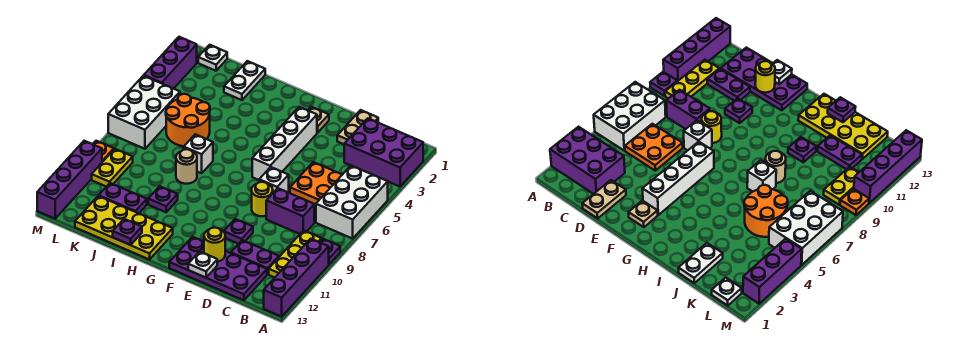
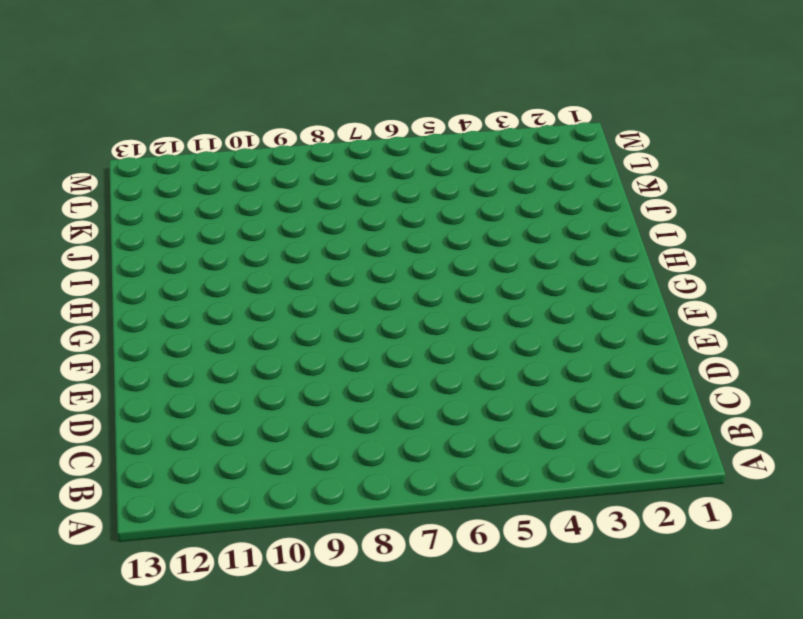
none -> purple 2x3 brick [344,118,423,187]
none -> white 2x3 brick [316,166,388,239]
none -> purple 1x1 plate [319,239,340,264]
none -> purple 1x4 brick [264,239,329,317]

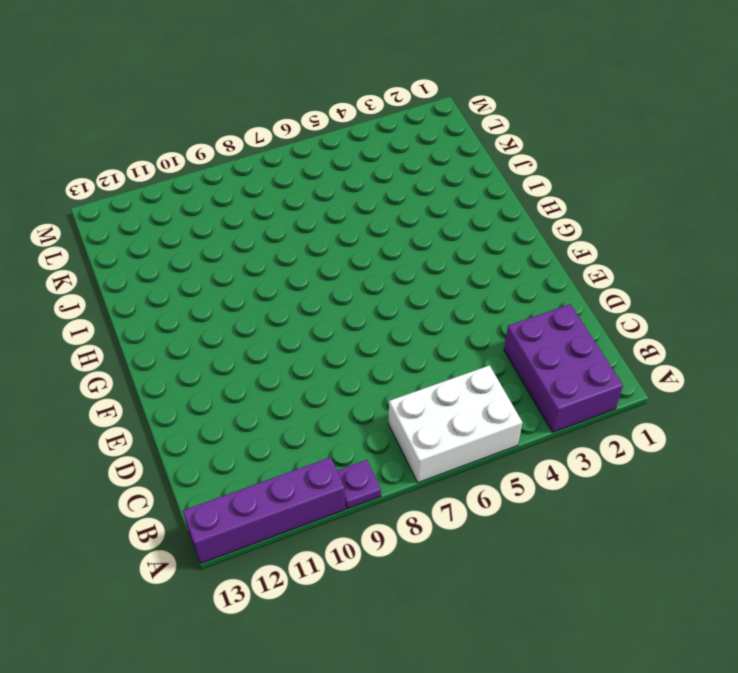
none -> yellow 1x3 plate [269,230,322,277]
none -> orange 2x2 plate [290,162,342,205]
none -> purple 1x2 brick [266,188,314,234]
none -> purple 1x2 plate [231,240,279,274]

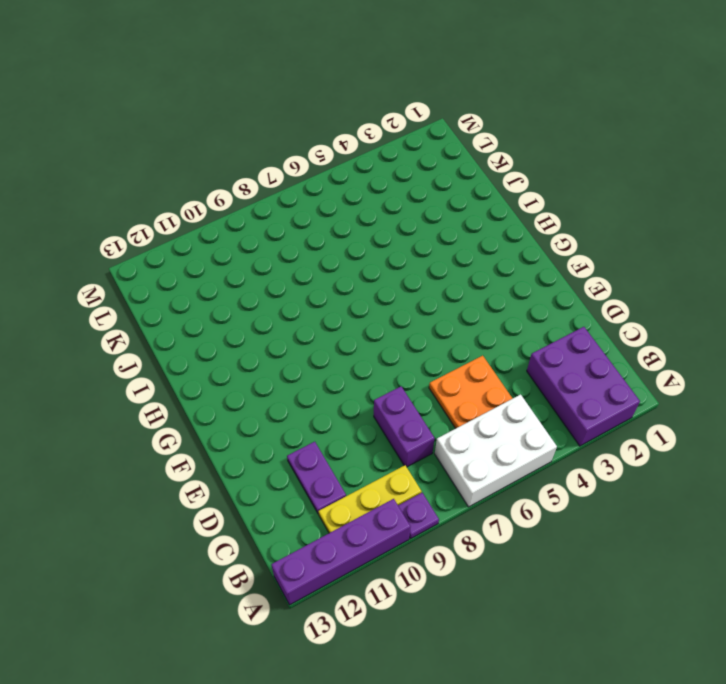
none -> purple 2x4 plate [169,237,267,300]
none -> tan 1x2 plate [337,110,378,144]
none -> white 1x1 brick [259,167,289,193]
none -> yellow 1x1 round brick [252,182,273,216]

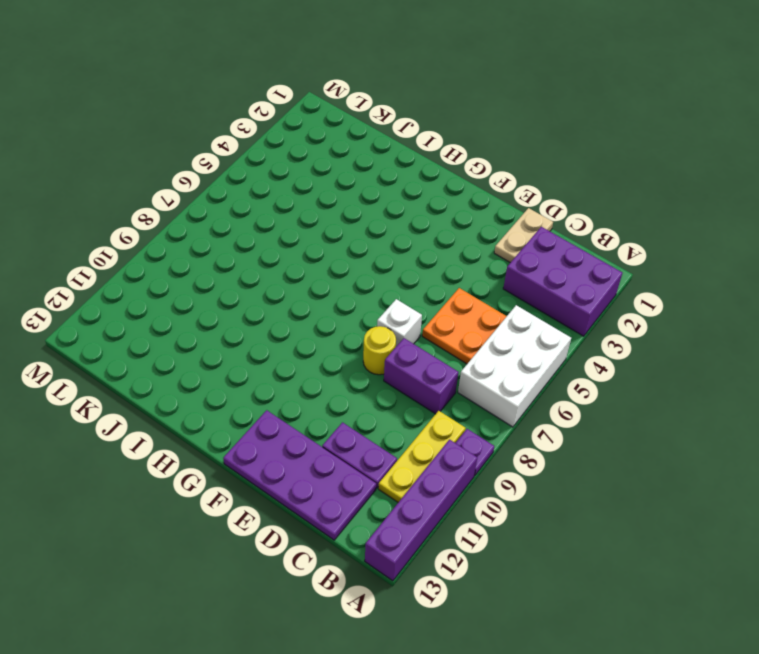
none -> purple 1x1 plate [224,219,253,244]
none -> tan 1x1 plate [308,107,329,133]
none -> white 1x4 brick [252,107,317,180]
none -> yellow 2x4 plate [75,196,173,260]

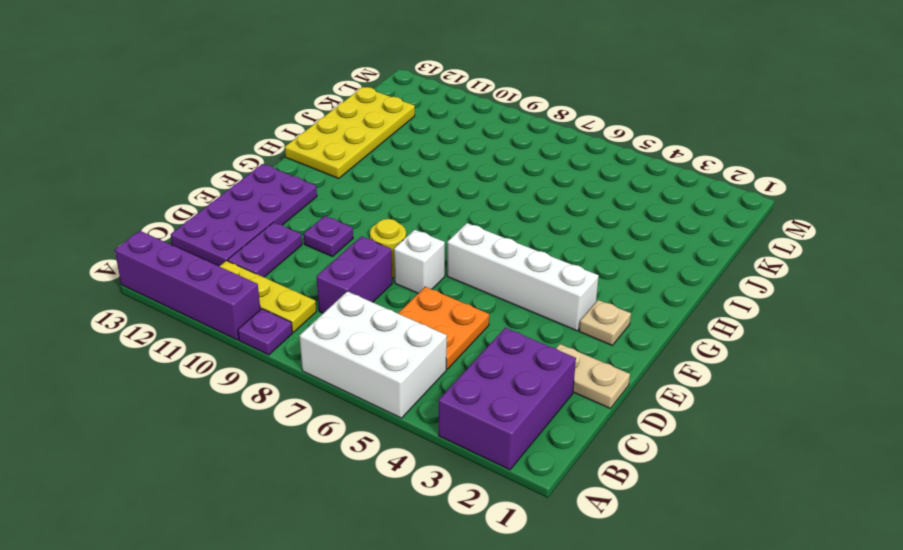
none -> white 1x1 brick [184,134,213,173]
none -> tan 1x1 round brick [176,149,197,184]
none -> purple 1x1 plate [148,186,178,212]
none -> white 1x2 plate [224,61,265,100]

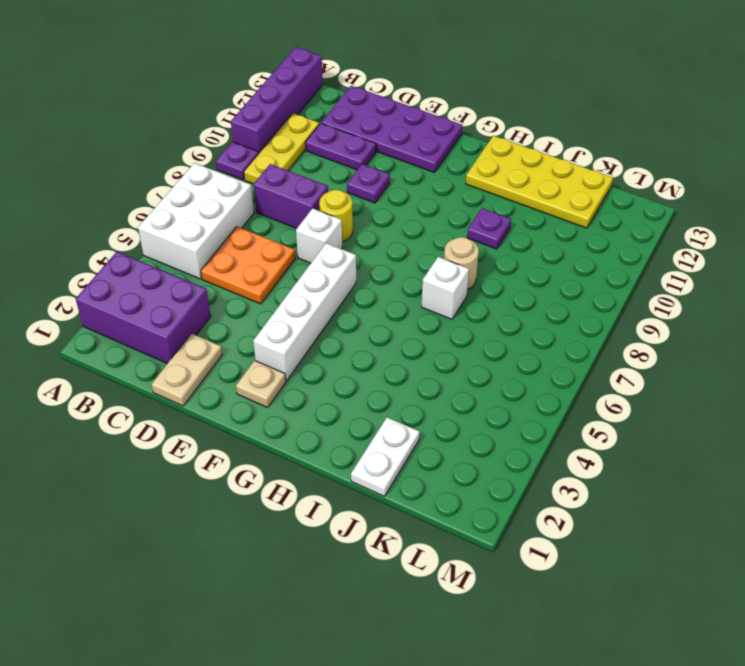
none -> orange 2x2 round brick [166,94,210,146]
none -> purple 1x2 plate [99,183,147,213]
none -> white 1x1 plate [198,45,227,71]
none -> white 2x3 brick [108,76,180,149]

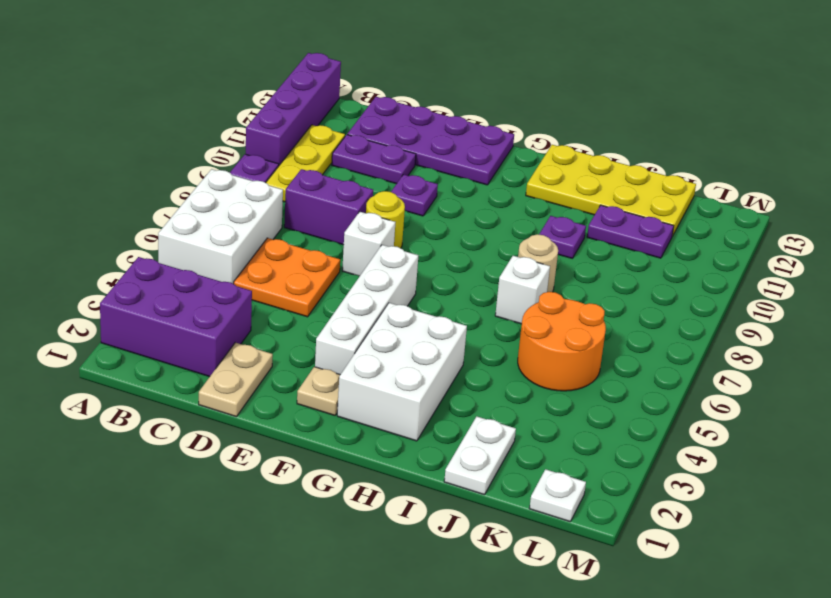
white 2x3 brick [337,303,467,441] -> white 2x3 brick moved to [108,76,180,149]
none -> yellow 1x2 plate [92,149,133,187]
none -> purple 1x3 brick [144,37,197,89]
none -> orange 1x1 plate [93,141,114,162]
none -> purple 1x4 brick [37,141,102,219]

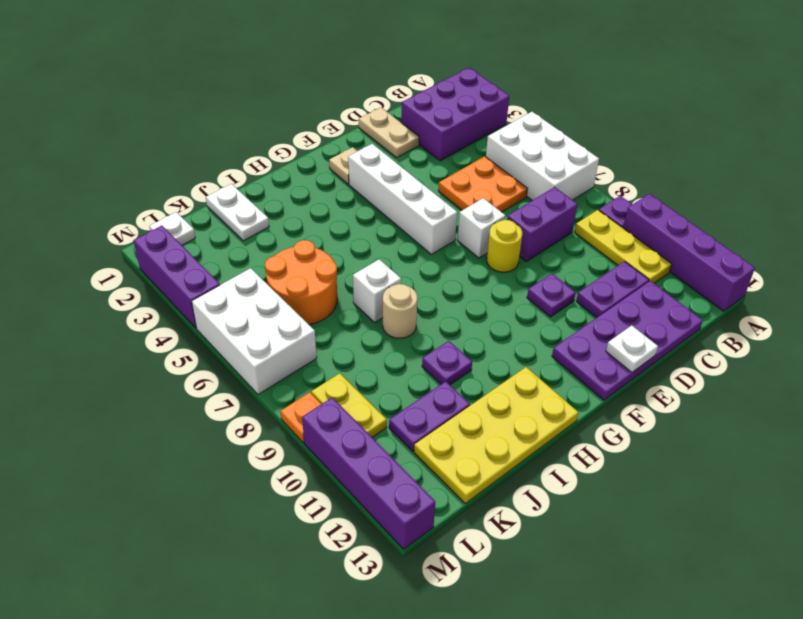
none -> yellow 1x1 round brick [204,228,225,262]
none -> purple 1x1 plate [113,219,142,245]

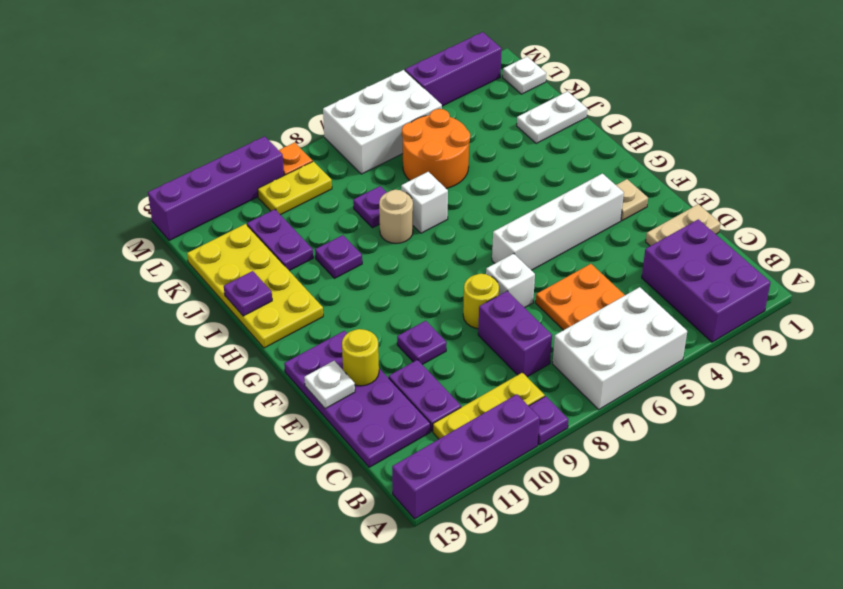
purple 1x1 plate [353,186,387,228] -> none

